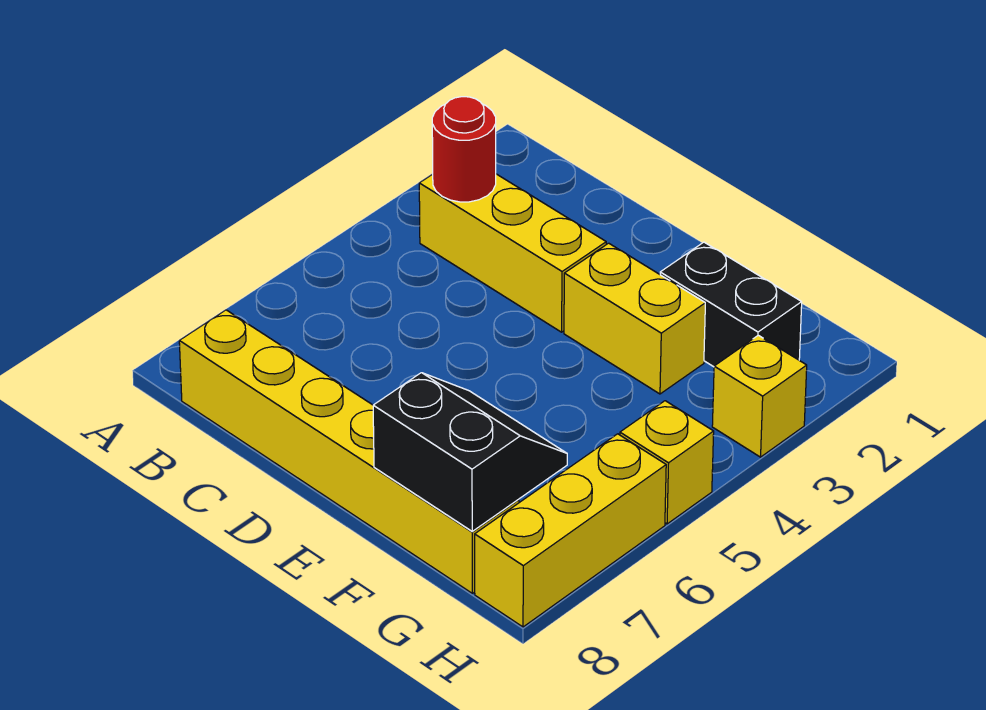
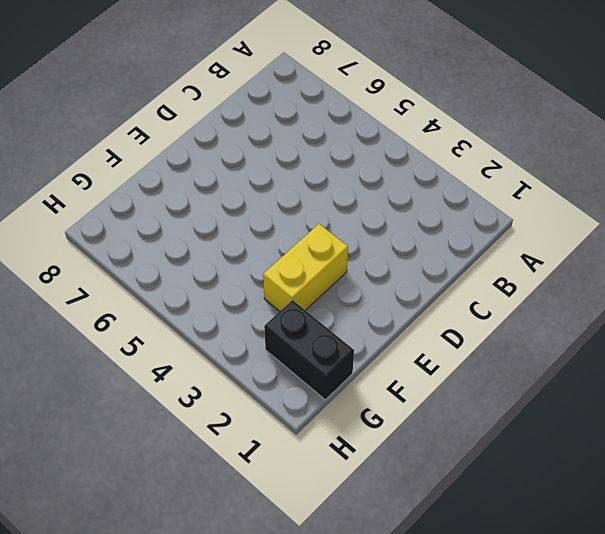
black 1x2 brick [264,300,354,400] -> black 1x2 brick turned to [660,242,802,367]
none -> yellow 1x3 brick [419,174,606,332]
none -> yellow 1x6 brick [179,310,519,593]

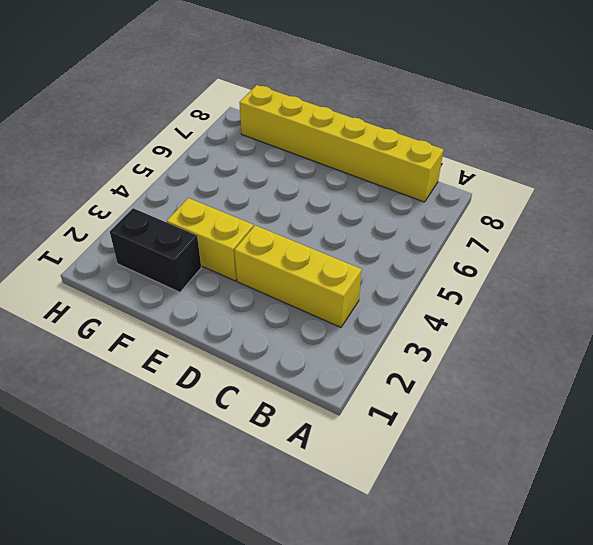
none -> yellow 1x1 brick [712,335,807,457]
none -> yellow 1x1 brick [620,401,714,524]

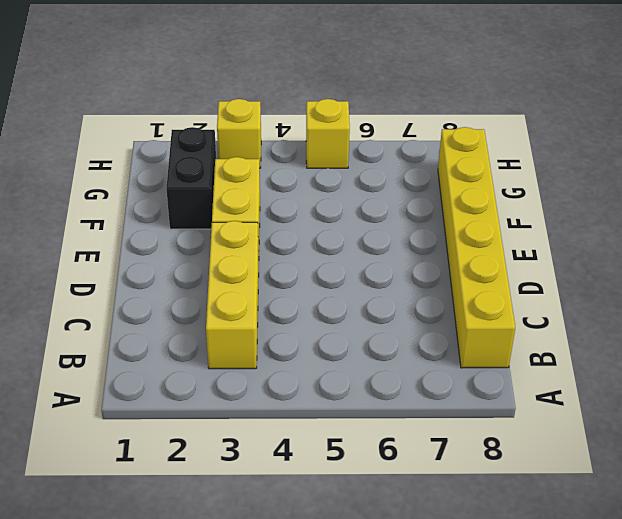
none -> yellow 1x3 brick [475,434,666,627]
none -> red 1x1 round brick [432,97,496,202]

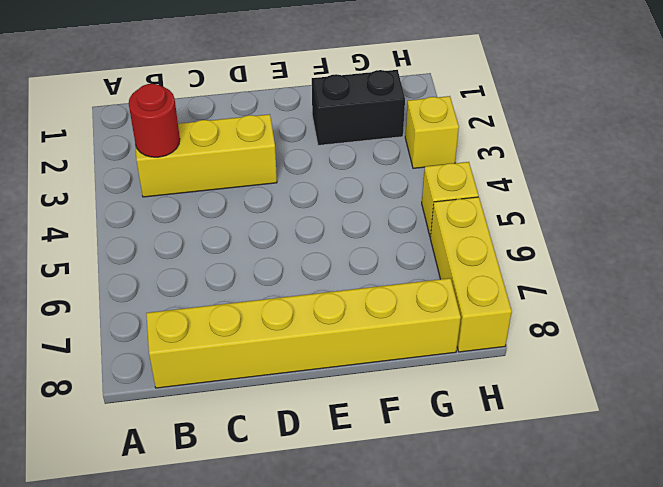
none -> yellow 1x2 brick [564,243,705,394]
none -> black 2x2 slope [373,373,567,531]

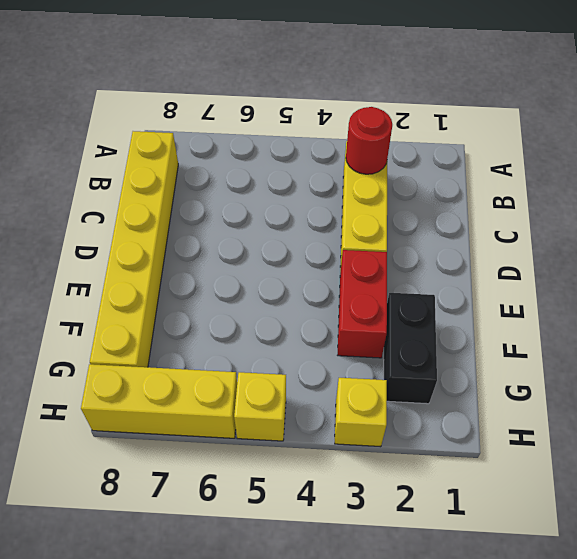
red 1x2 brick [338,250,387,358] -> yellow 1x2 brick [564,243,705,394]
none -> black 2x2 slope [373,373,567,531]

